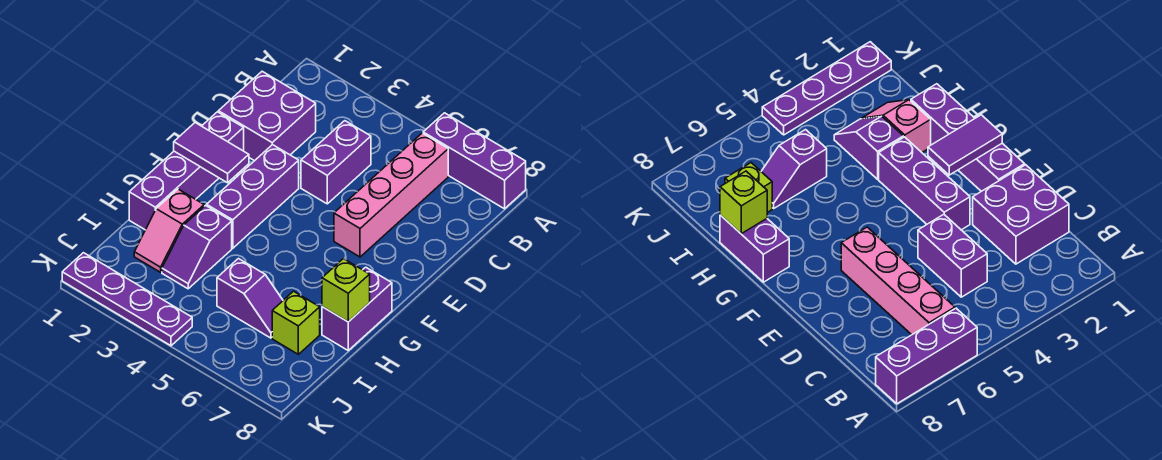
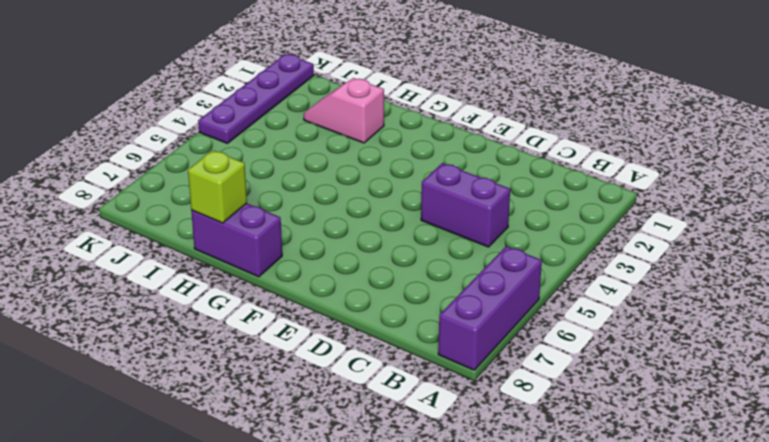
none -> pink 1x4 brick [334,133,448,257]
none -> purple 2x2 brick [218,71,316,161]
none -> purple 1x4 brick [129,112,244,230]

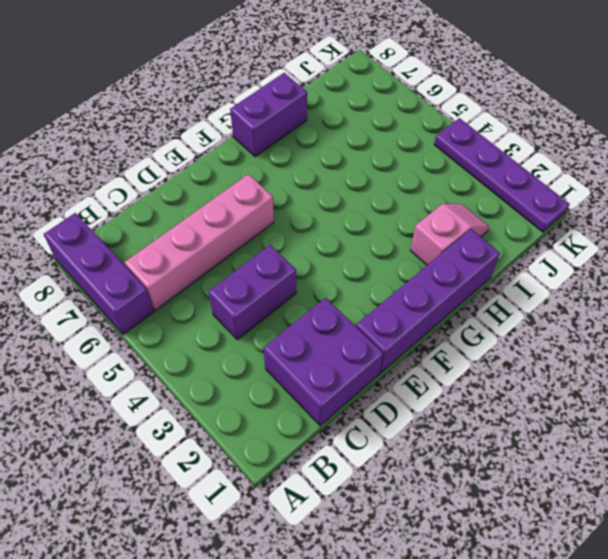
none -> purple 1x3 brick [207,145,299,248]
none -> purple 1x2 slope [162,205,232,289]
none -> purple 1x2 slope [217,259,283,338]

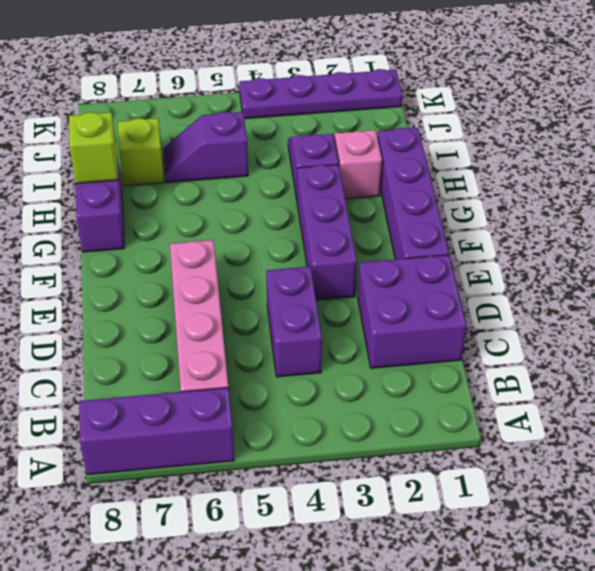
none -> purple 1x2 tile [174,123,249,183]

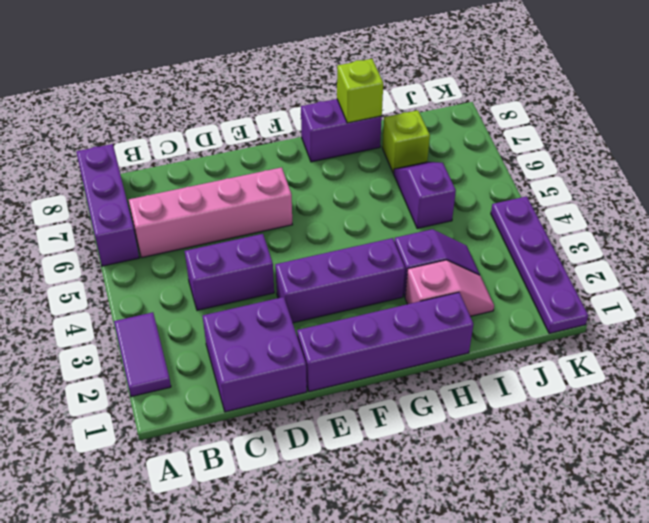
purple 1x2 tile [114,312,171,397] -> purple 1x2 tile moved to [174,123,249,183]

